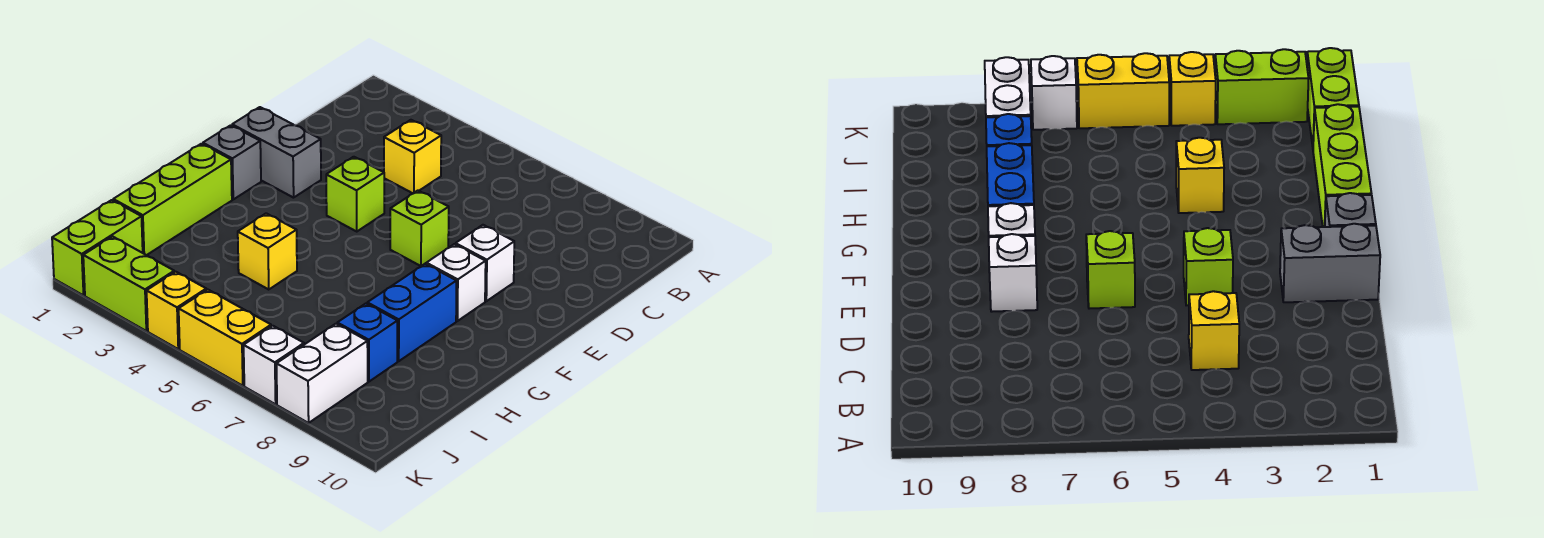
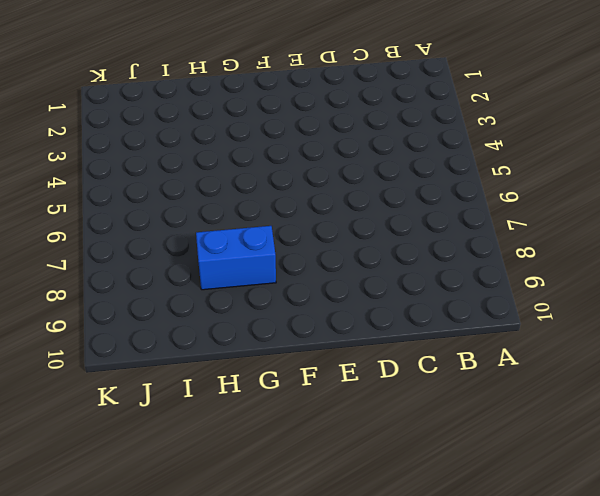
none -> yellow 1x1 brick [384,120,441,193]
none -> grey 1x2 brick [232,107,321,198]
none -> lime 1x1 brick [326,157,384,231]

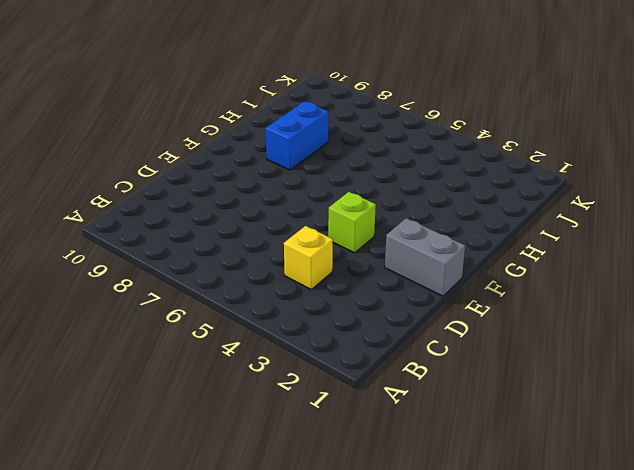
none -> lime 1x1 brick [390,191,449,266]
none -> white 1x1 brick [456,225,514,301]
none -> grey 1x1 brick [203,125,261,199]

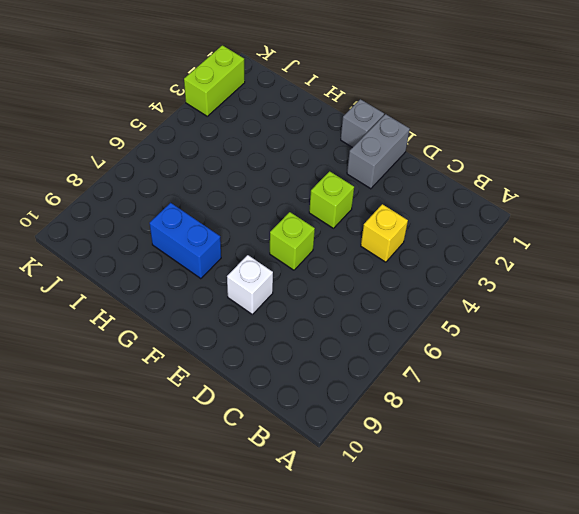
none -> white 1x1 brick [426,244,486,321]
none -> lime 1x3 brick [113,144,232,255]
none -> yellow 1x1 brick [238,213,297,289]

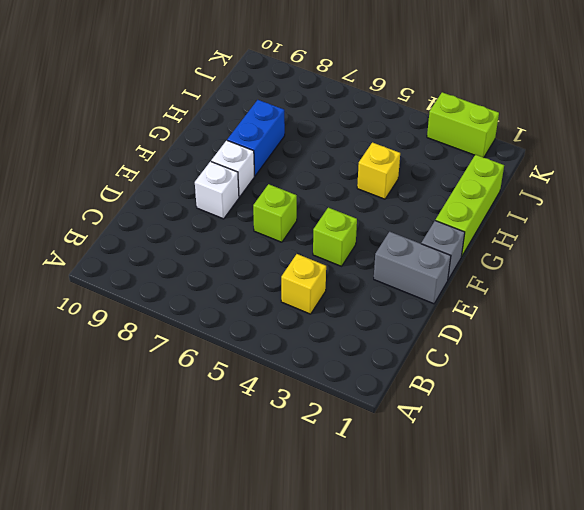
none -> blue 1x1 brick [337,304,397,382]
none -> lime 1x2 brick [52,200,143,295]
none -> white 1x2 brick [277,324,368,423]

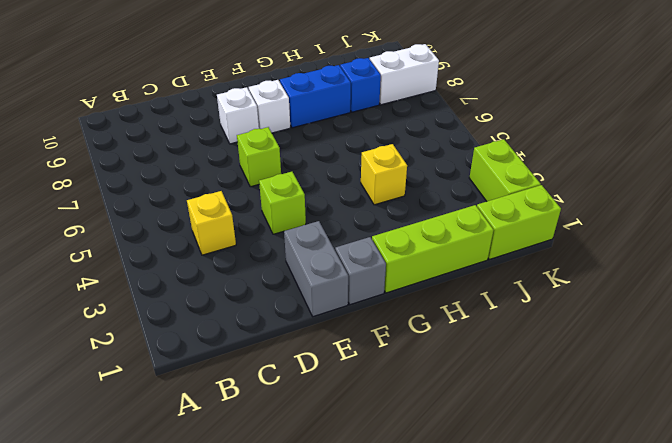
none -> yellow 1x1 brick [147,272,206,349]
none -> yellow 1x2 brick [179,290,271,386]
none -> white 1x1 brick [244,326,304,404]

